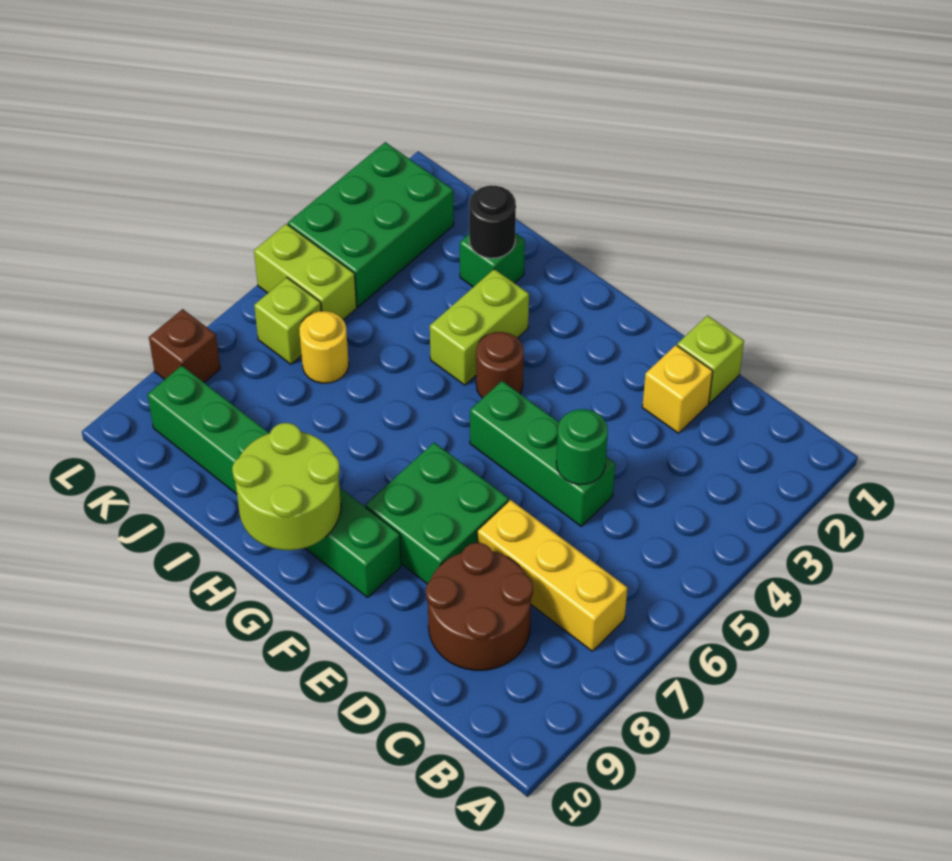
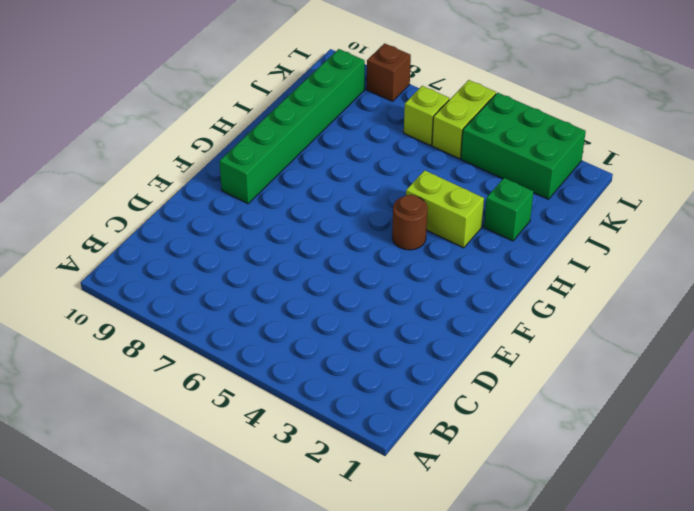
none -> yellow 1x3 brick [477,500,627,651]
none -> brown 2x2 round brick [426,543,533,670]
none -> lime 1x1 brick [677,316,744,403]

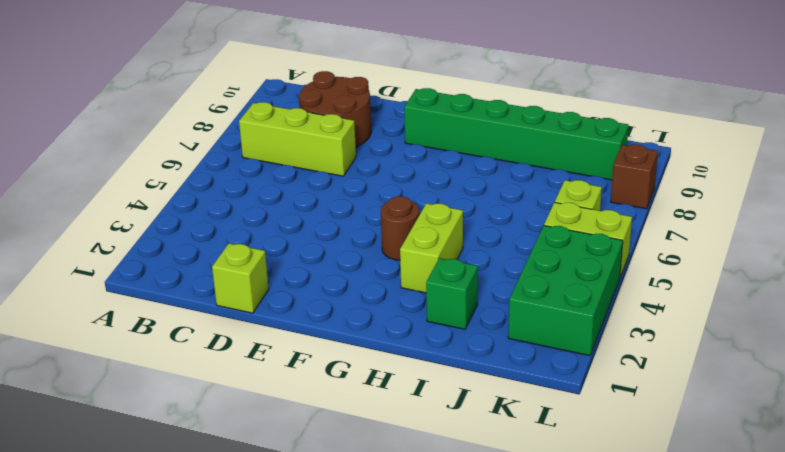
lime 1x3 brick [239,102,356,176] -> yellow 1x3 brick [477,500,627,651]
none -> yellow 1x1 brick [642,345,713,433]
none -> green 1x3 brick [470,381,615,526]
none -> green 2x2 brick [365,443,509,584]

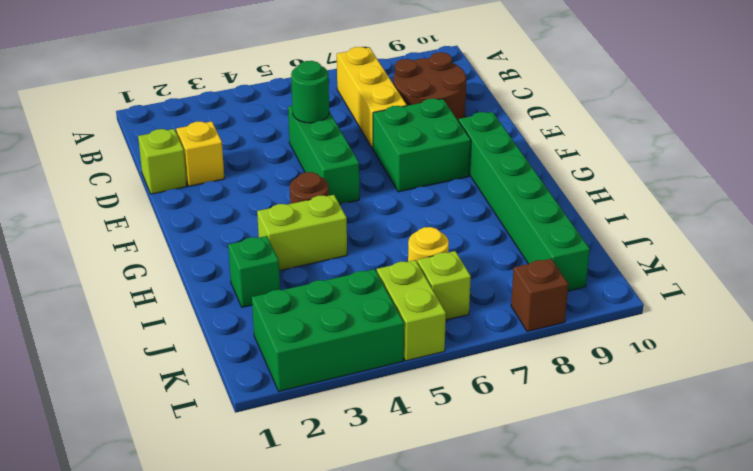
none -> lime 2x2 round brick [232,423,341,550]
none -> black 1x1 round brick [469,185,516,258]

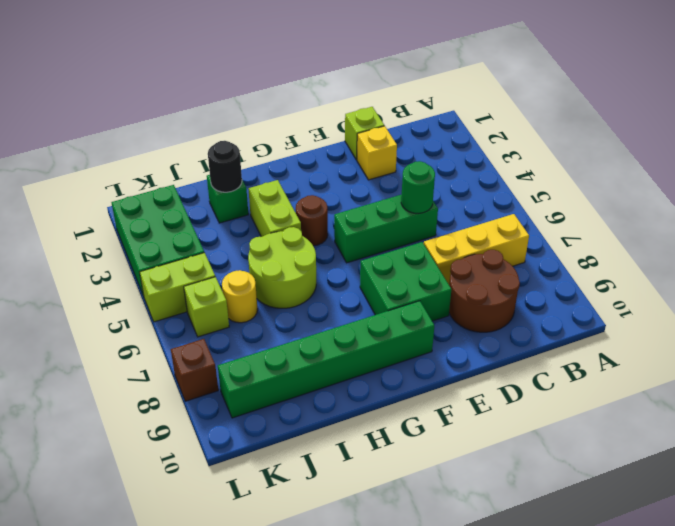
lime 2x2 round brick [248,227,316,308] -> lime 2x2 round brick moved to [232,423,341,550]

